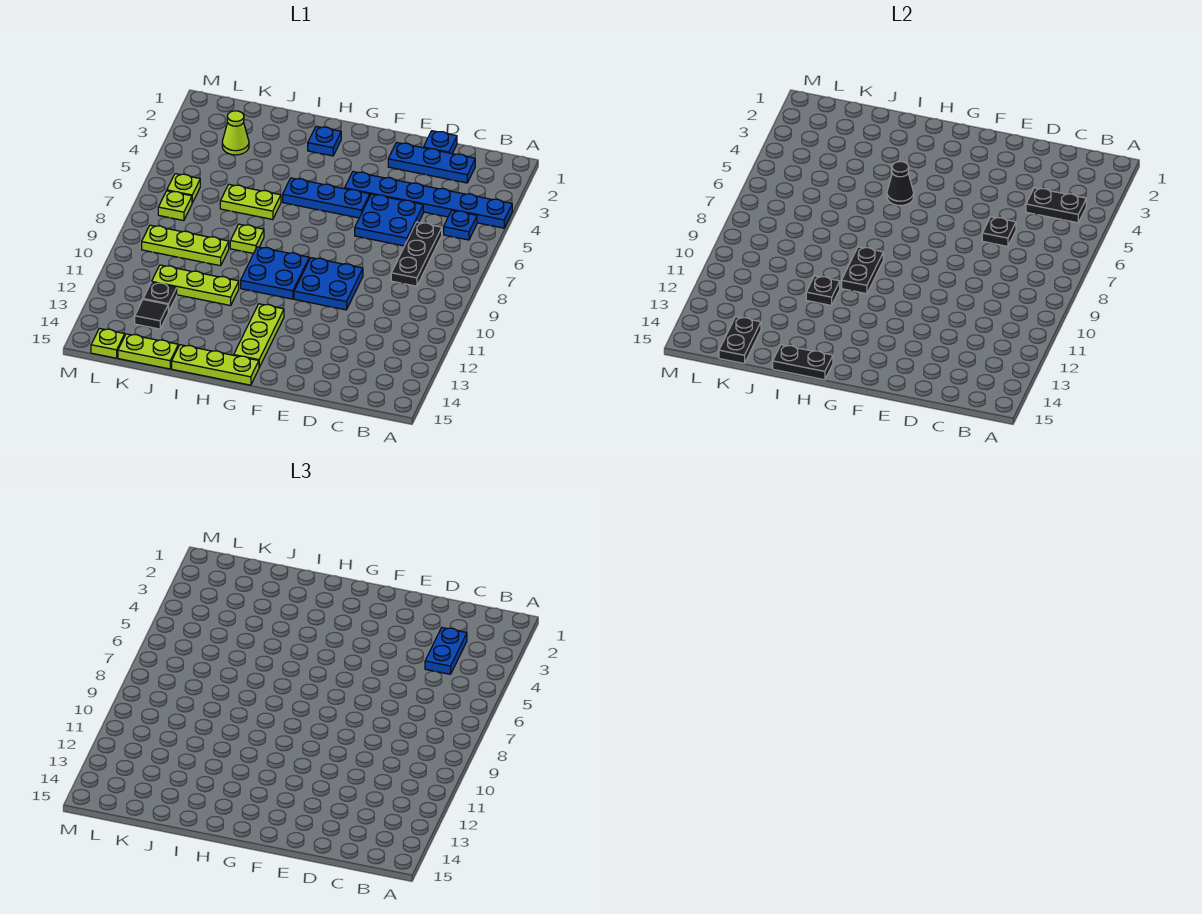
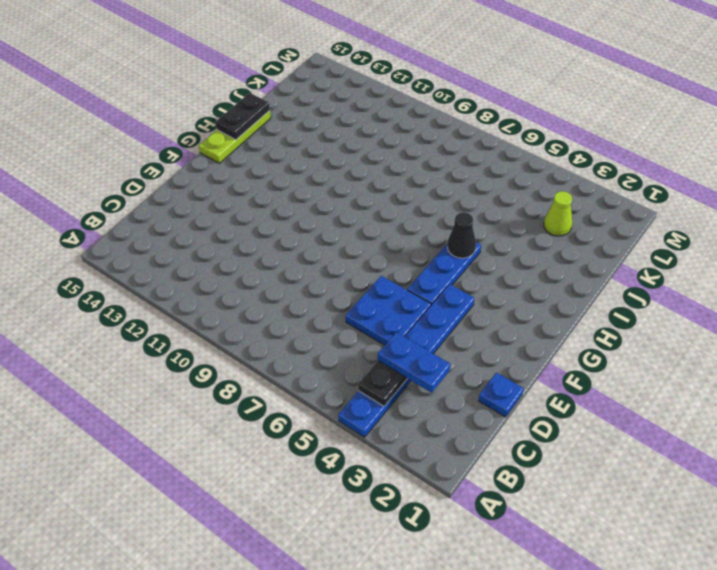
none -> blue 1x1 plate [444,210,477,240]
none -> blue 1x3 plate [388,143,475,183]
none -> black 1x3 plate [391,222,442,286]
none -> blue 2x2 plate [294,258,363,310]

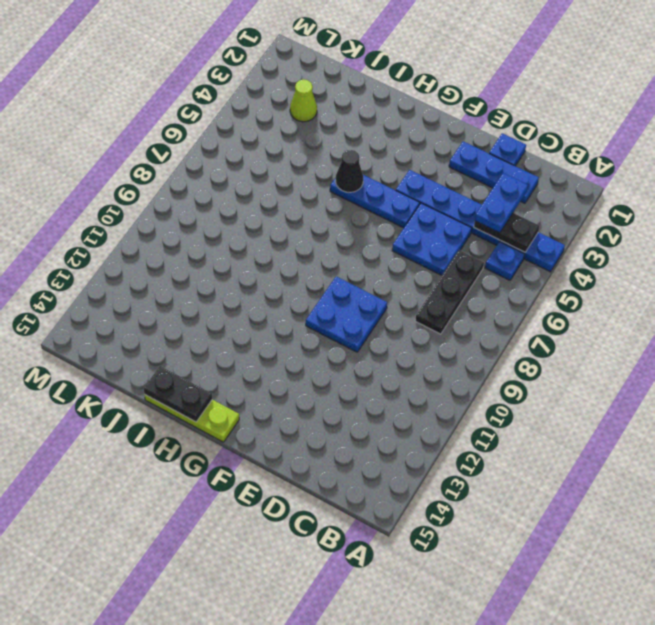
none -> blue 2x2 plate [241,247,309,299]
none -> lime 1x3 plate [234,304,284,367]
none -> blue 1x1 plate [308,126,341,156]
none -> lime 1x2 plate [220,184,281,220]

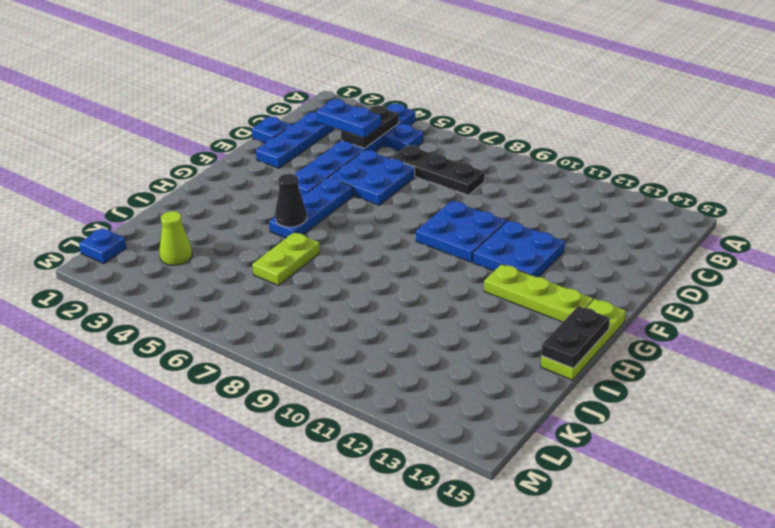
blue 2x2 plate [473,221,565,277] -> blue 2x2 plate moved to [241,247,309,299]
blue 1x1 plate [79,228,126,264] -> blue 1x1 plate moved to [308,126,341,156]
none -> lime 1x1 plate [230,224,264,253]
none -> lime 1x3 plate [152,265,239,306]
none -> lime 1x3 plate [142,225,229,266]
none -> lime 1x2 plate [118,334,178,369]

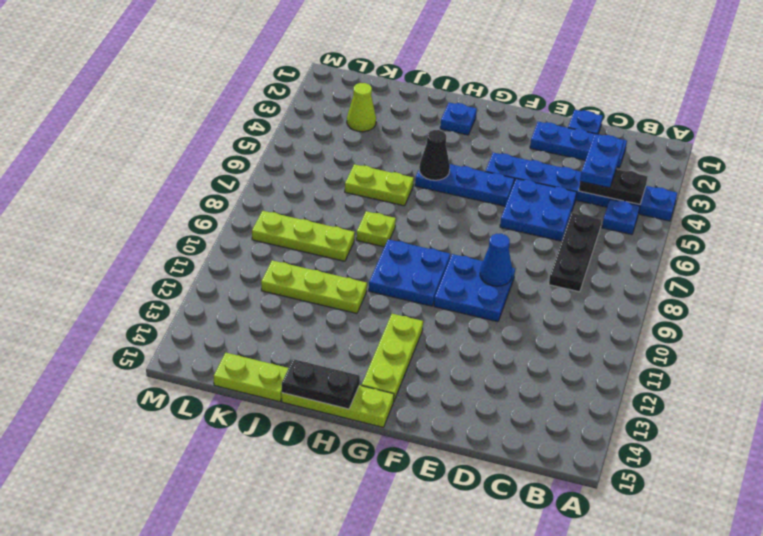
blue 1x1 cone [480,234,512,286] -> none
none -> black 1x1 plate [143,282,177,312]
none -> black 1x1 tile [135,300,168,329]
none -> lime 1x1 plate [167,174,200,203]
none -> lime 1x1 plate [158,191,192,221]

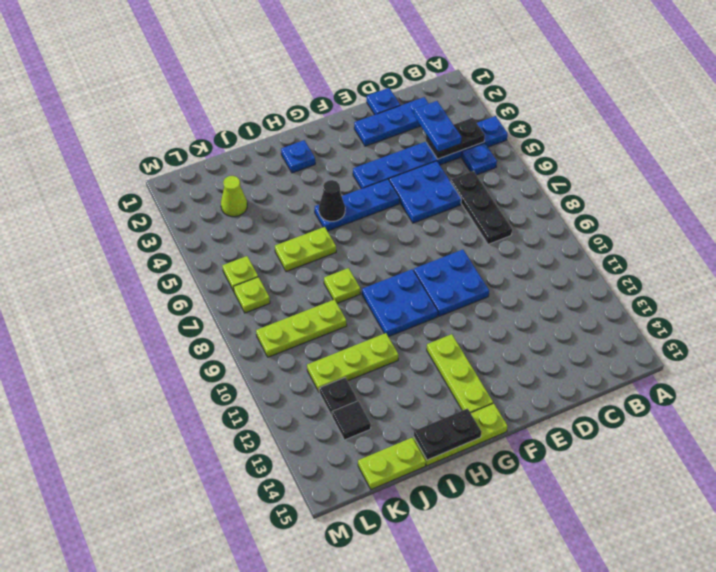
none -> lime 1x1 plate [91,328,125,358]
none -> black 1x1 plate [982,217,1016,246]
none -> black 1x2 plate [842,247,883,294]
none -> black 1x1 plate [806,276,840,306]

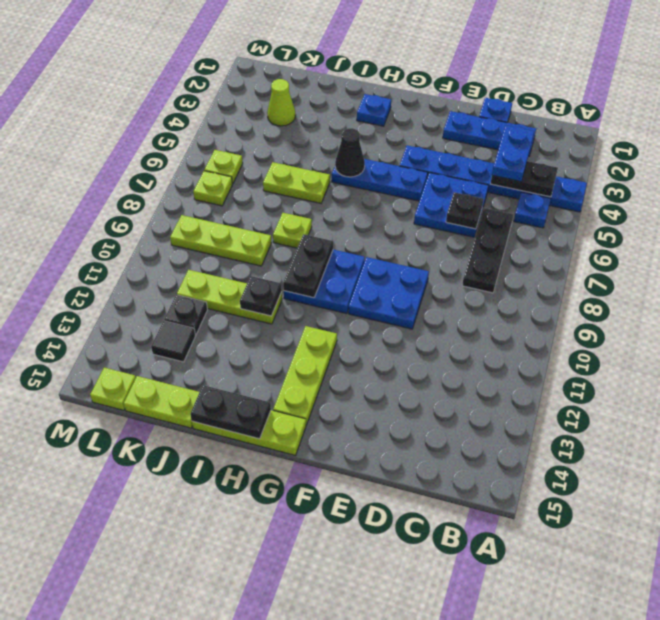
none -> black 1x2 plate [719,317,761,363]

